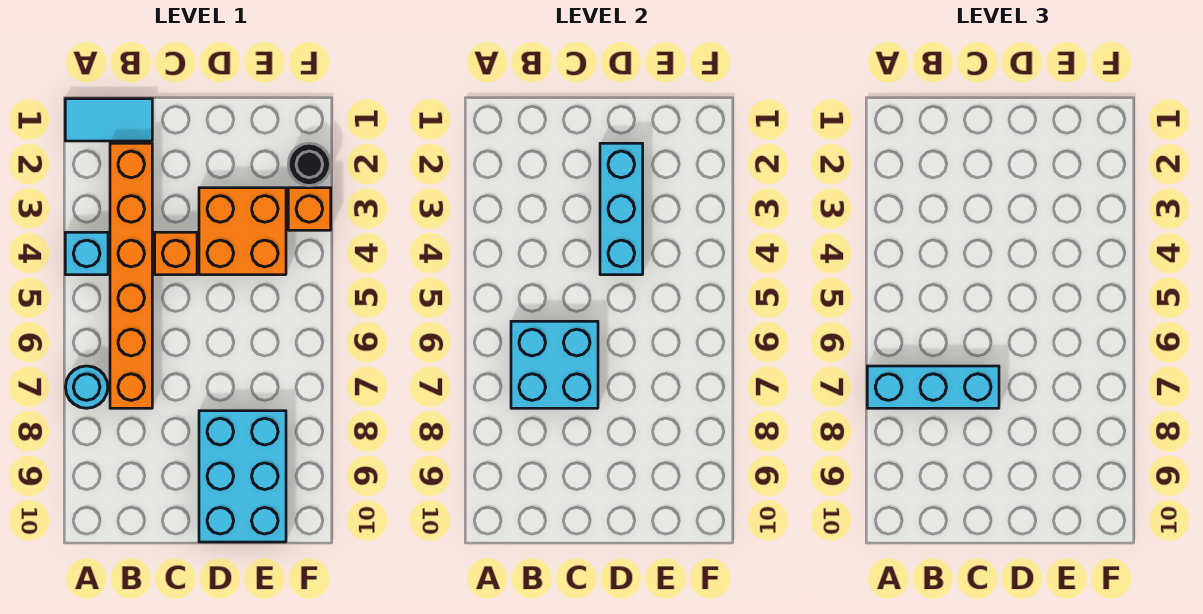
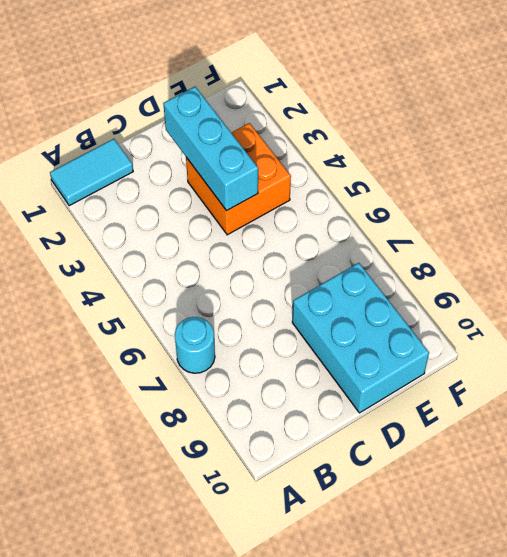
none -> cyan 1x1 brick [65,232,108,275]
none -> orange 1x6 brick [110,143,152,408]
none -> orange 1x1 brick [155,232,197,275]

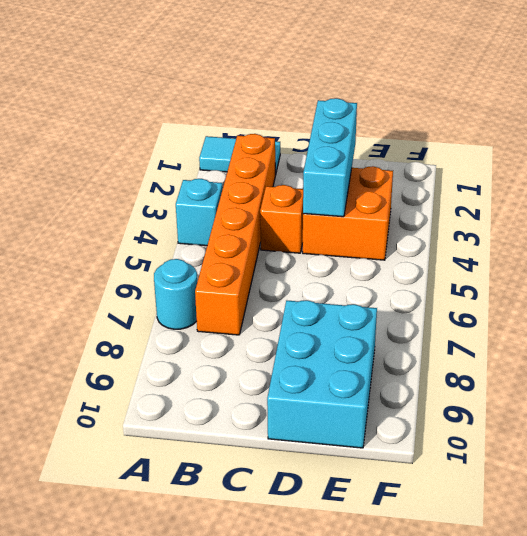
none -> black 1x1 round brick [288,143,331,186]
none -> orange 1x1 brick [288,188,331,230]
none -> cyan 2x2 brick [511,321,598,408]

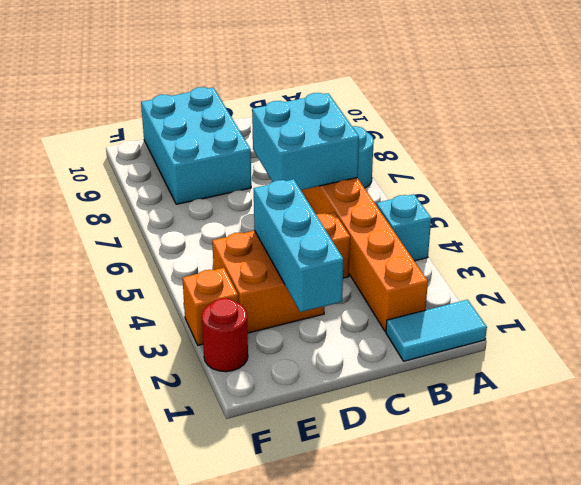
red 1x1 round brick [202,298,248,372] -> black 1x1 round brick [288,143,331,186]
none -> cyan 1x3 brick [867,366,999,408]

